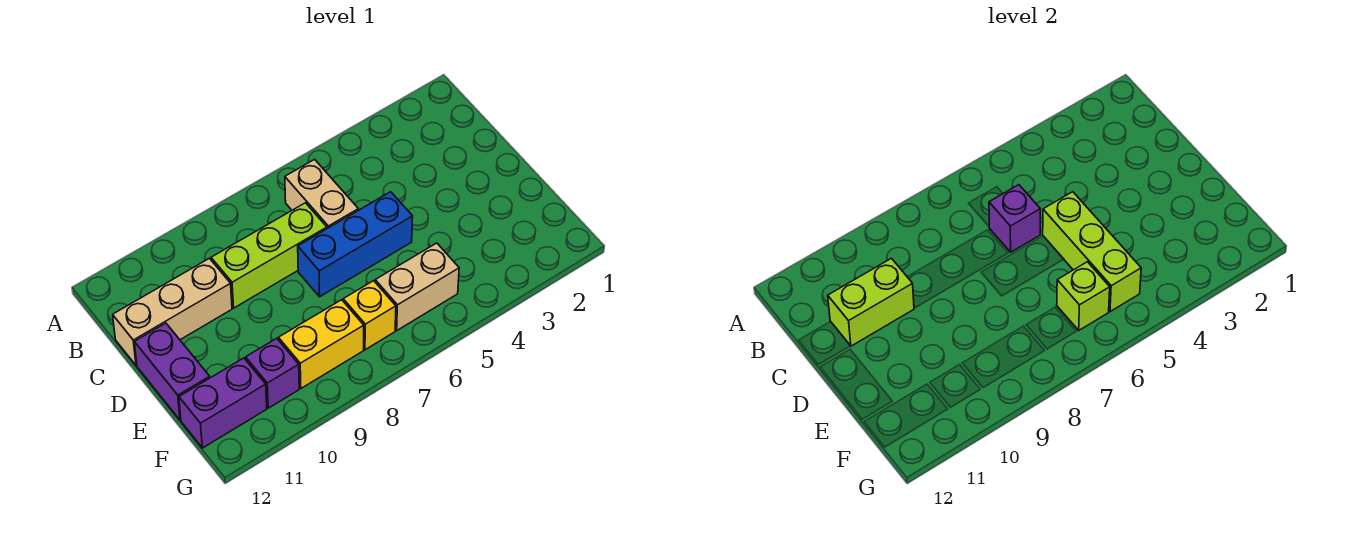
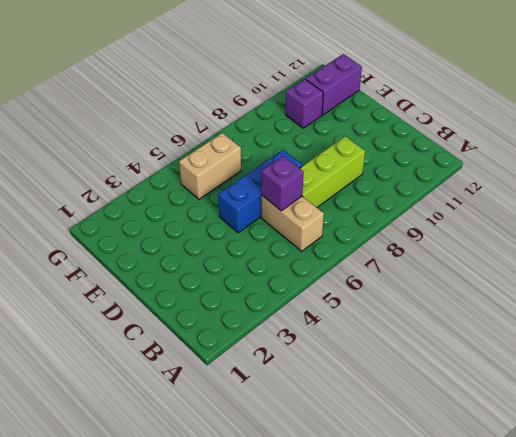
none -> tan 1x3 brick [113,258,232,365]
none -> purple 1x2 brick [134,323,210,420]
none -> yellow 1x1 brick [343,281,396,350]

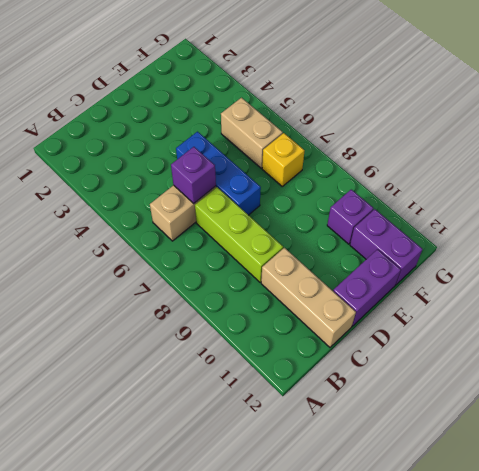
none -> yellow 1x2 brick [278,300,364,388]
none -> lime 1x2 brick [828,258,914,346]
none -> lime 1x3 brick [1043,192,1141,312]

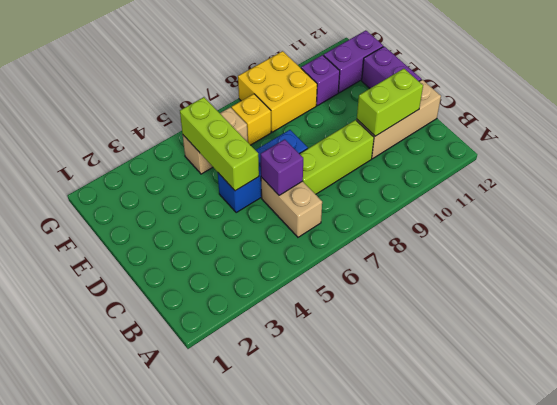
yellow 2x2 brick [238,51,317,132] -> yellow 1x2 brick [278,300,364,388]
none -> lime 1x1 brick [1057,262,1110,330]

